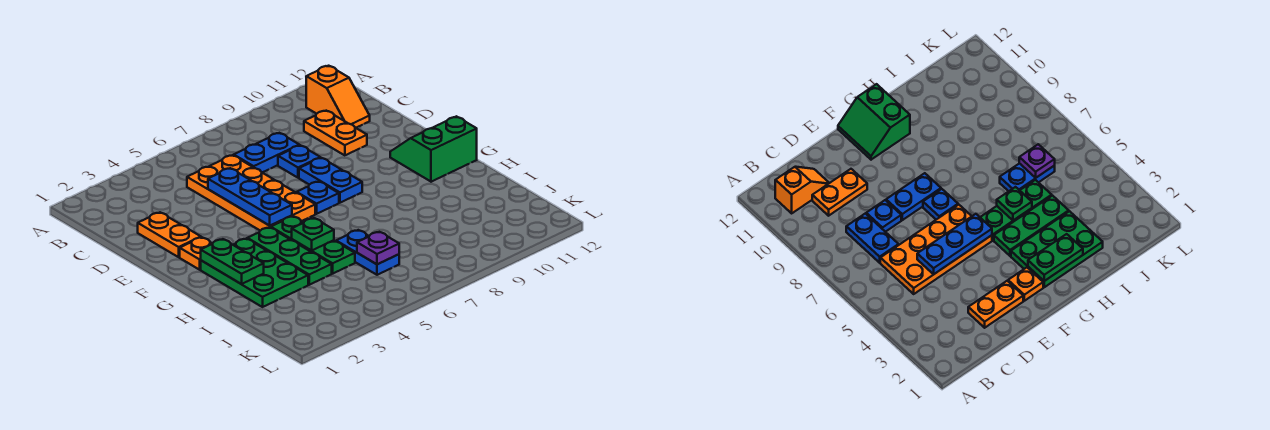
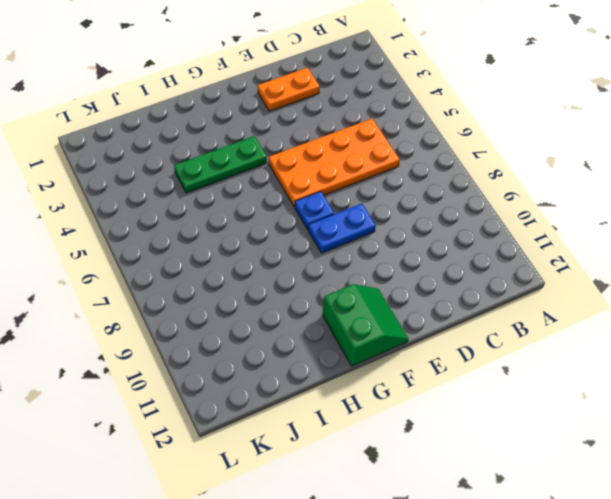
none -> orange 1x2 slope [306,66,370,128]
none -> blue 1x2 plate [234,133,299,173]
none -> orange 1x2 plate [304,111,367,155]

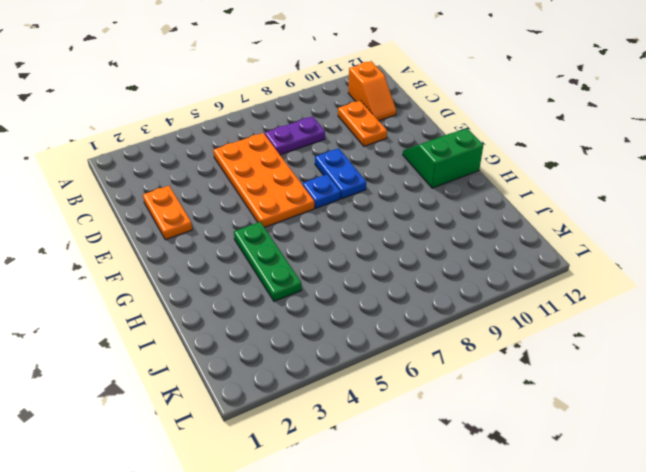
purple 1x2 plate [265,116,325,155] -> blue 1x2 plate [234,133,299,173]
none -> blue 1x1 plate [278,145,320,178]
none -> orange 1x1 plate [180,237,213,270]
none -> green 2x3 plate [201,239,308,307]

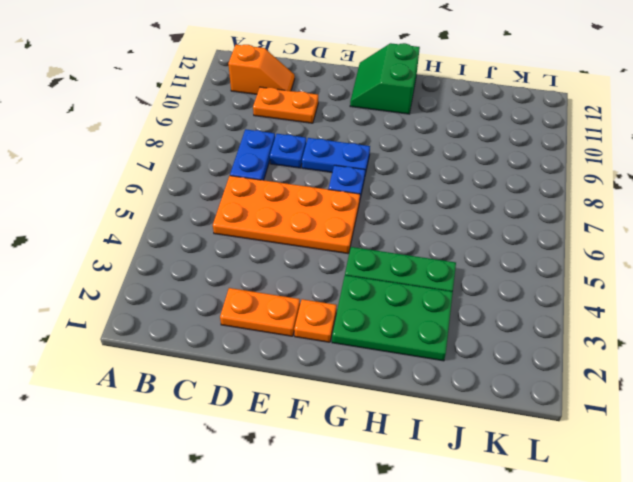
none -> green 1x3 plate [271,216,355,273]
none -> blue 1x2 plate [336,230,399,275]
none -> blue 1x3 plate [208,168,292,226]

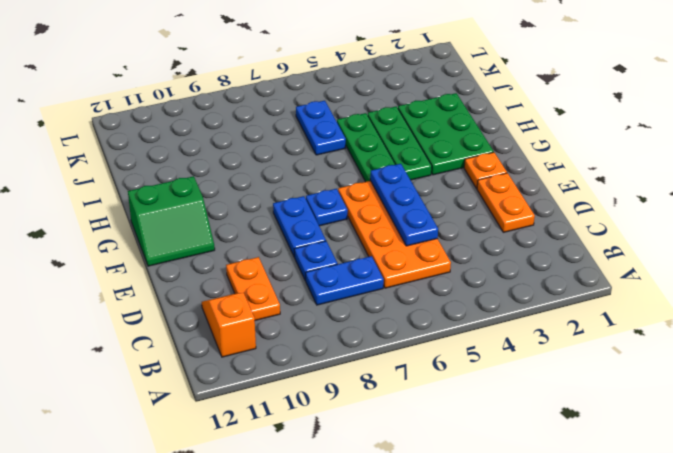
none -> green 1x2 plate [201,239,264,284]
none -> green 1x1 plate [292,218,334,251]
none -> purple 1x1 plate [357,232,399,264]

